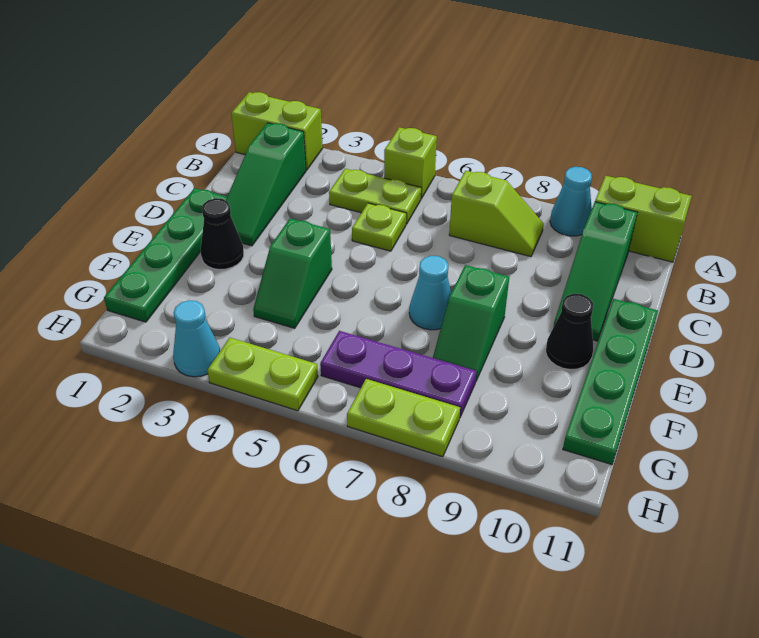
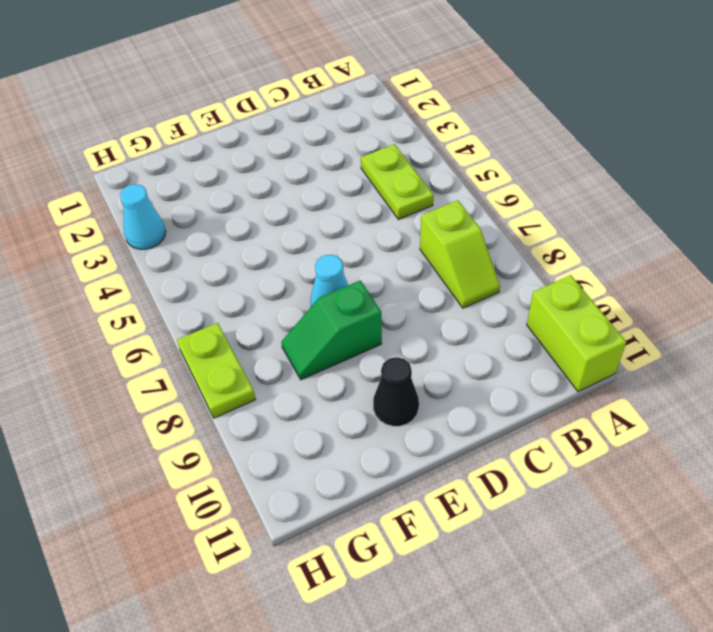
none -> lime 1x2 brick [231,92,323,170]
none -> lime 1x1 brick [384,127,437,199]
none -> cyan 1x1 cone [550,167,592,236]

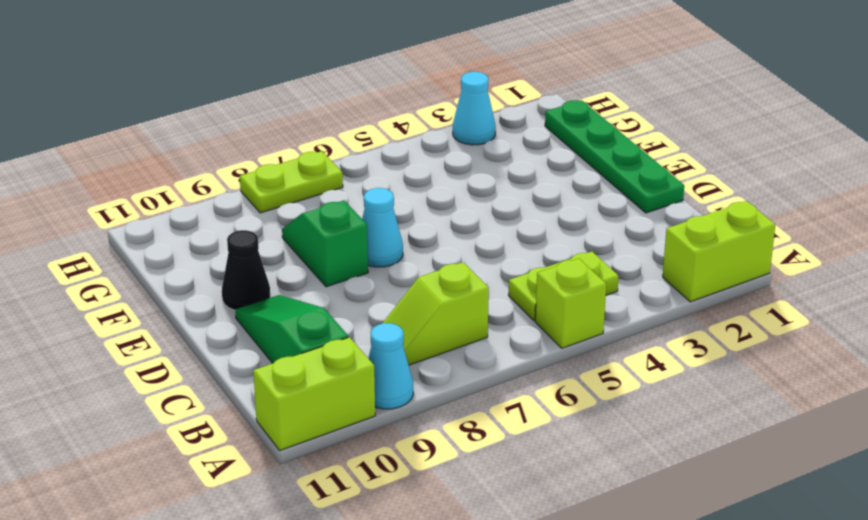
none -> green 1x3 slope [226,123,306,246]
none -> lime 1x1 plate [352,203,406,251]
none -> green 1x4 plate [563,299,658,465]

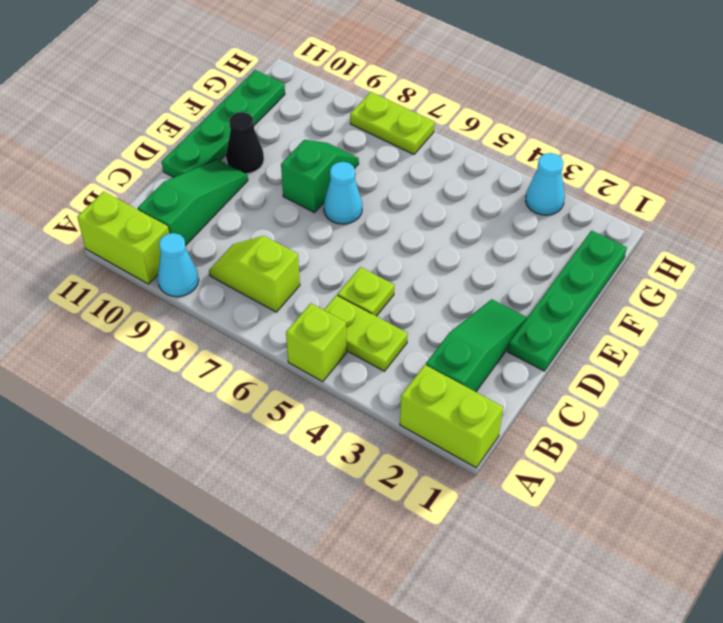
none -> black 1x1 cone [201,198,244,270]
none -> green 1x2 slope [253,218,332,328]
none -> purple 1x3 plate [320,331,476,418]

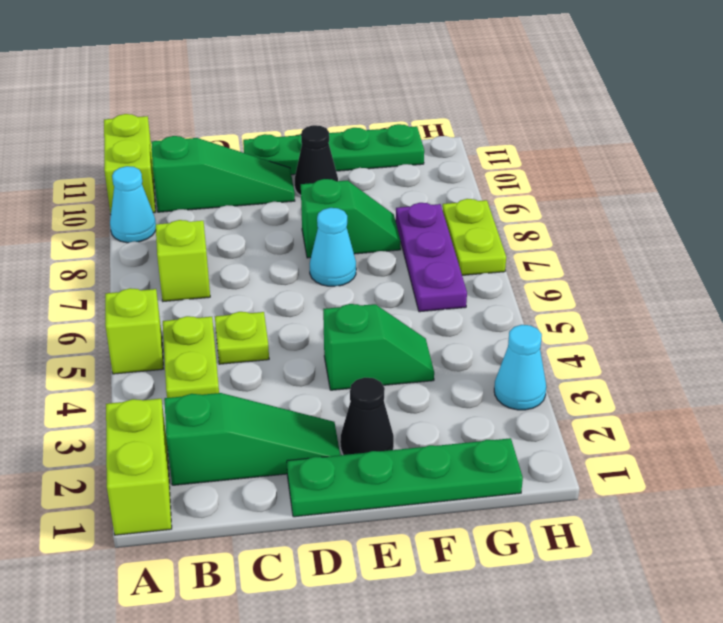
none -> lime 1x2 plate [207,338,318,411]

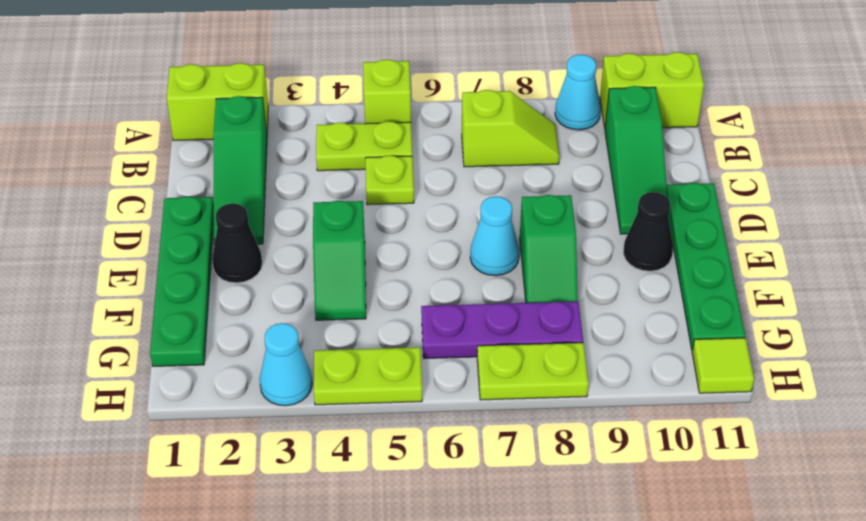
lime 1x1 tile [692,338,754,393] -> none

